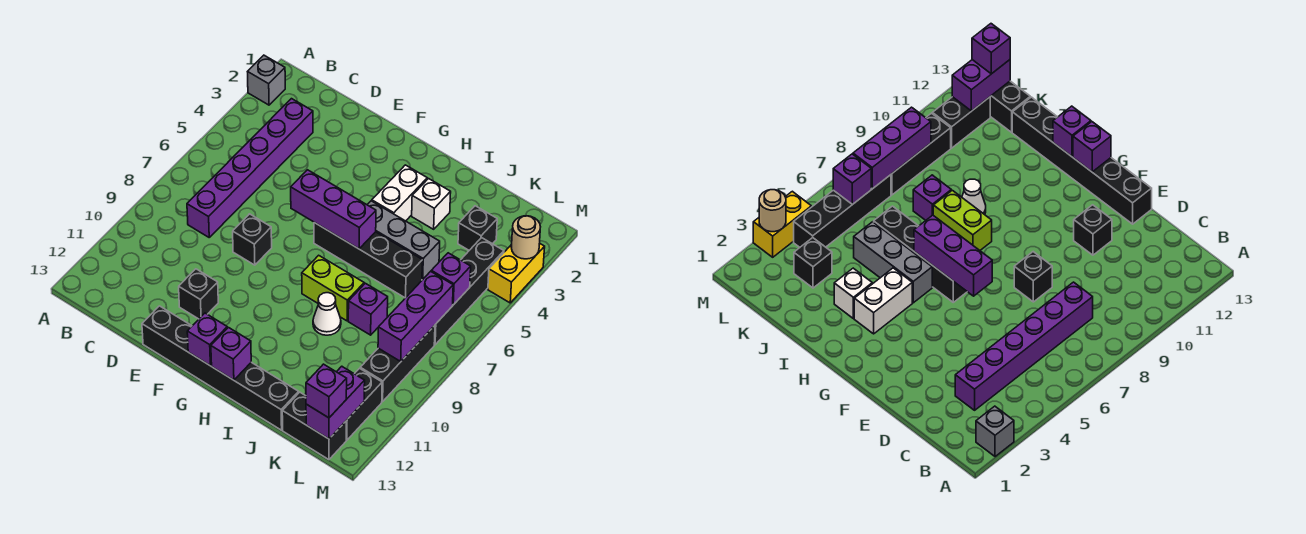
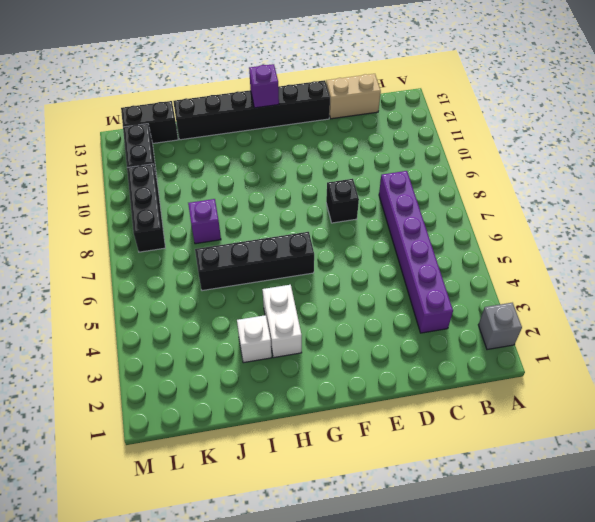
tan 1x2 brick [326,74,381,119] -> none
none -> black 1x1 brick [179,269,218,319]
none -> grey 1x3 brick [367,201,440,280]
none -> lime 1x2 brick [302,255,364,321]

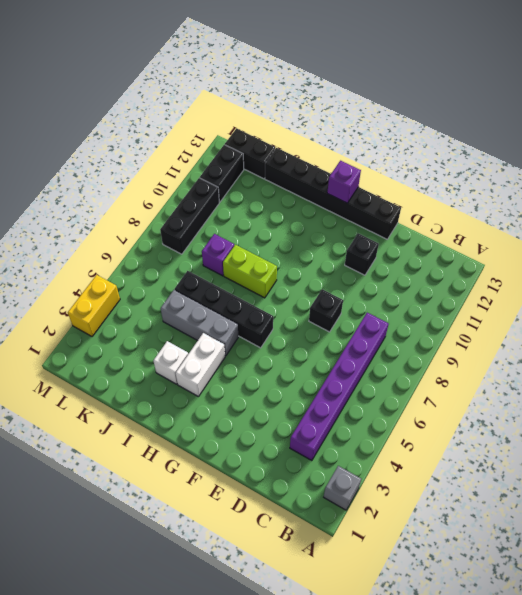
none -> white 1x1 cone [313,293,341,335]
none -> black 1x1 brick [458,206,497,250]
none -> black 1x4 brick [434,238,504,345]

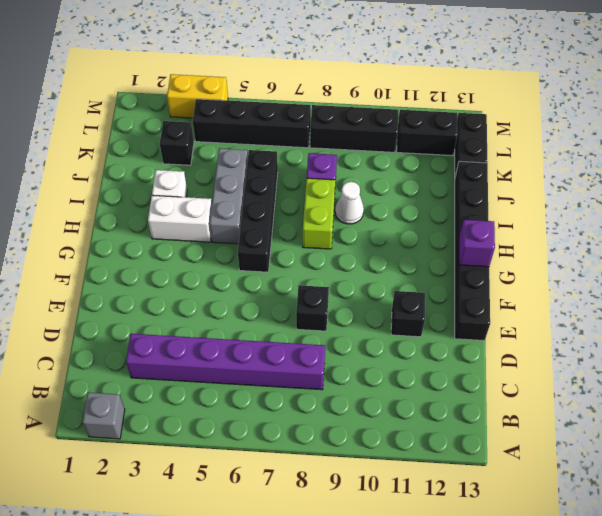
none -> purple 1x3 brick [291,170,376,249]
none -> purple 1x1 brick [211,328,251,380]
none -> purple 1x1 brick [431,253,471,305]

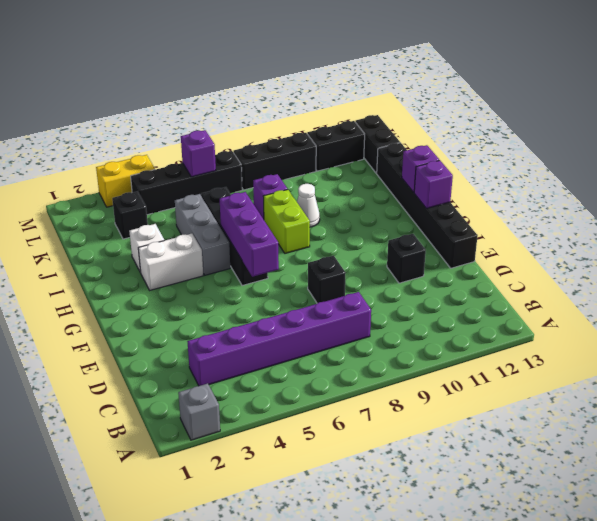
none -> purple 1x3 brick [378,271,453,361]
none -> purple 1x2 brick [306,366,365,439]
none -> tan 1x1 round brick [511,216,540,259]

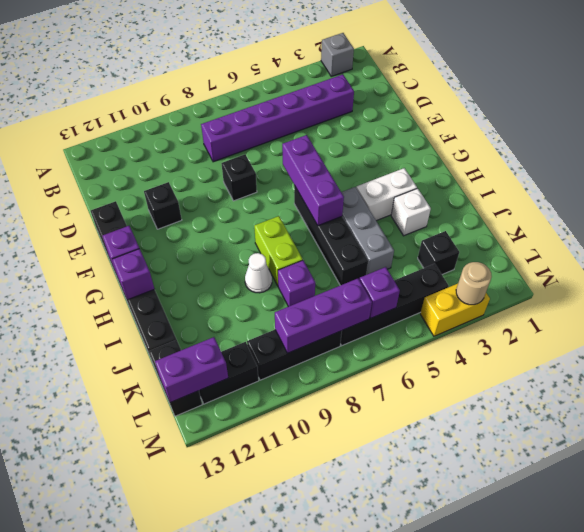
none -> purple 1x1 brick [306,364,347,418]

